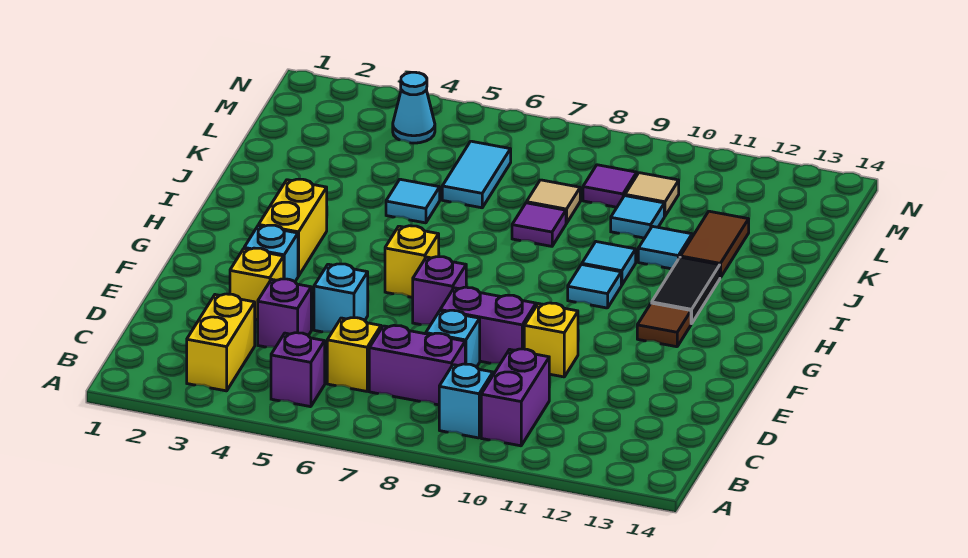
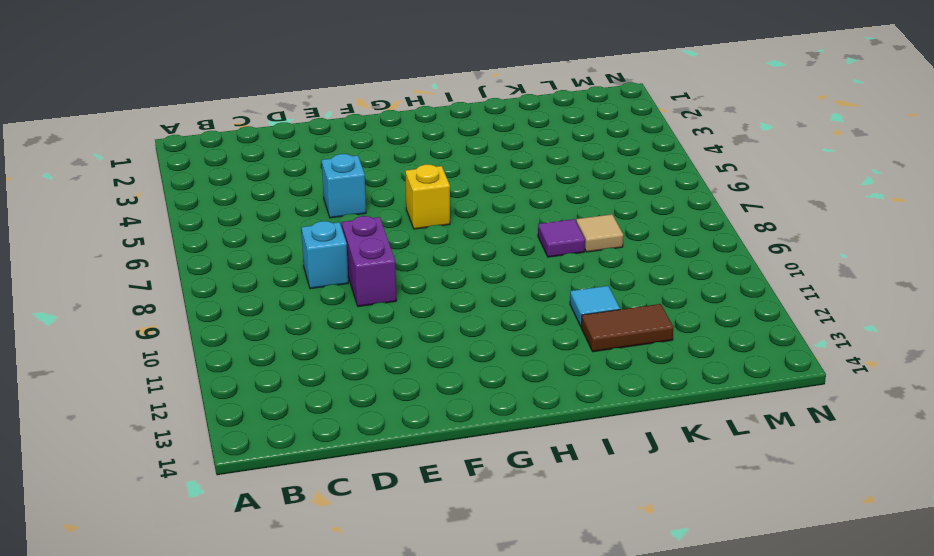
none -> yellow 1x2 brick [187,294,255,391]
none -> purple 1x1 brick [271,333,325,407]
none -> cyan 1x1 brick [439,364,493,438]
none -> purple 1x2 brick [481,349,549,446]

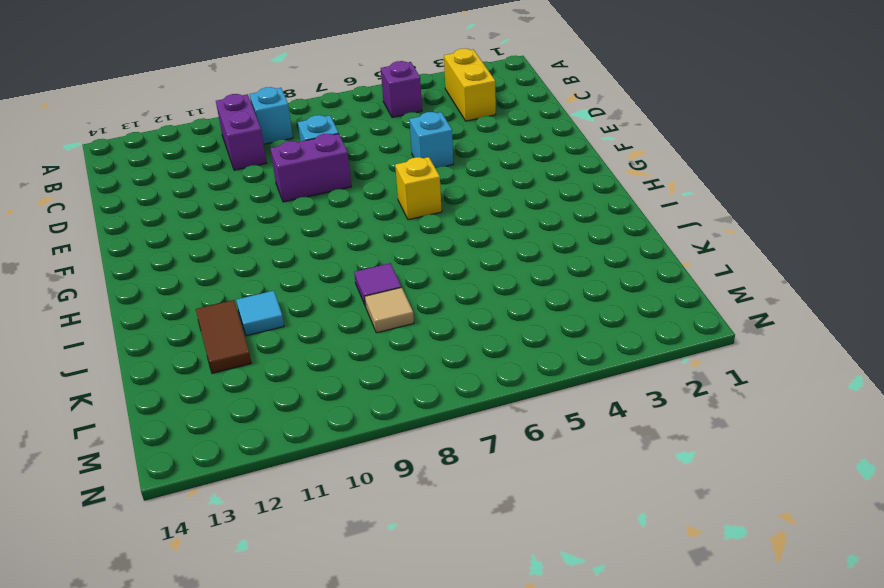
none -> yellow 1x1 brick [327,318,381,391]
none -> purple 1x2 brick [369,325,465,405]
none -> purple 1x1 brick [258,279,311,347]
none -> yellow 1x1 brick [230,248,284,320]

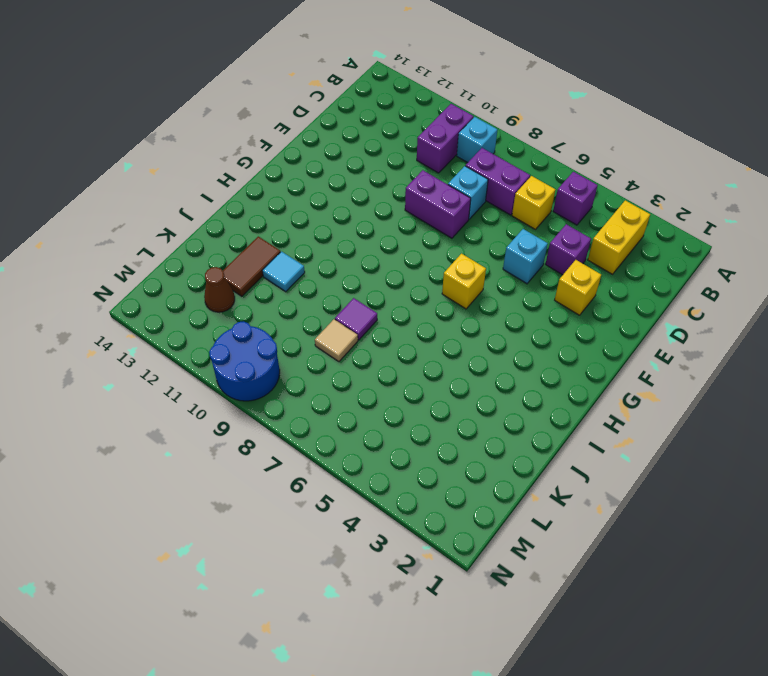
brown 1x1 cone [204,267,235,312] -> none
blue 2x2 round brick [209,321,280,401] -> none
none -> yellow 1x1 brick [524,303,578,377]
none -> cyan 1x1 brick [244,225,298,281]
none -> purple 1x1 brick [413,257,466,325]
none -> yellow 1x2 brick [259,179,327,276]

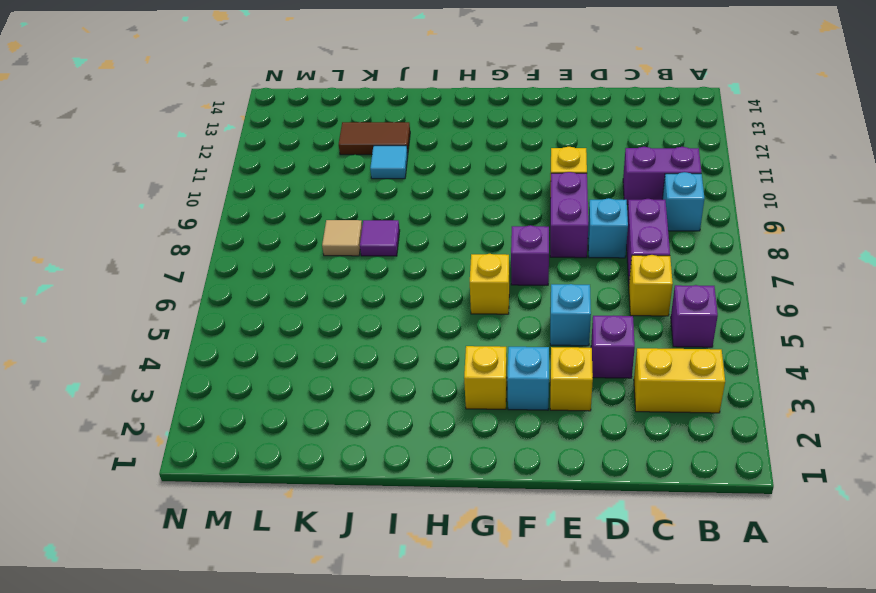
yellow 1x1 brick [464,346,507,409] -> yellow 1x2 brick [259,179,327,276]
none -> brown 1x1 tile [637,303,691,347]
none -> cyan 1x1 tile [568,265,621,308]
none -> black 1x2 tile [652,257,720,324]
none -> cyan 1x1 tile [582,242,636,285]

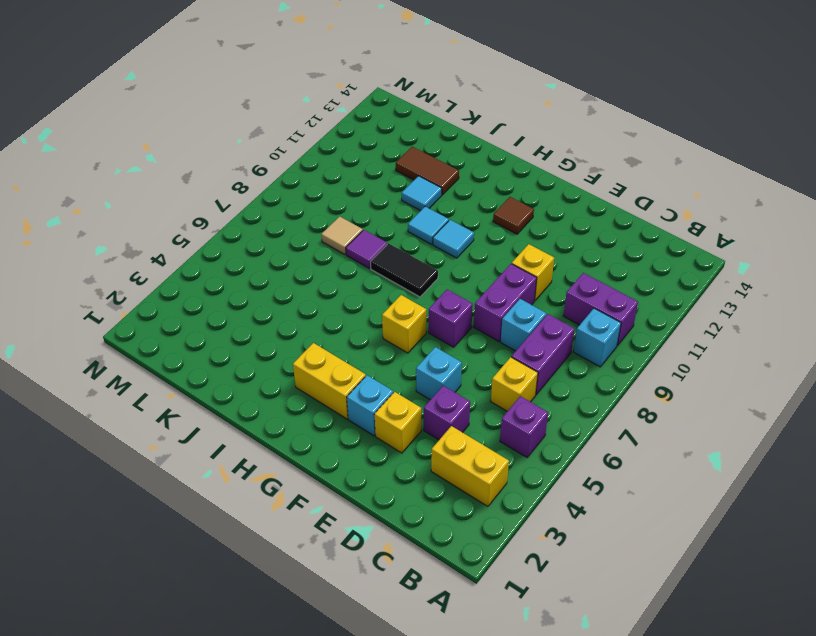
black 1x2 tile [371,243,438,297] -> black 1x2 tile moved to [652,257,720,324]
none -> cyan 1x1 tile [386,179,440,223]
none -> cyan 1x2 tile [442,141,511,208]
none -> cyan 1x1 tile [611,196,664,238]
none -> purple 1x1 tile [583,165,637,207]

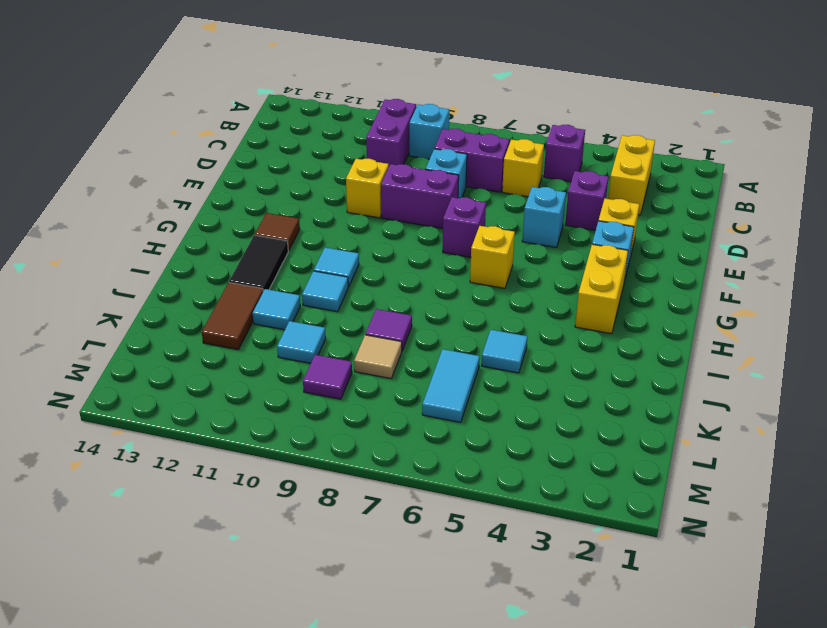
none -> tan 1x1 tile [625,173,679,216]
none -> cyan 1x1 cone [393,72,435,143]

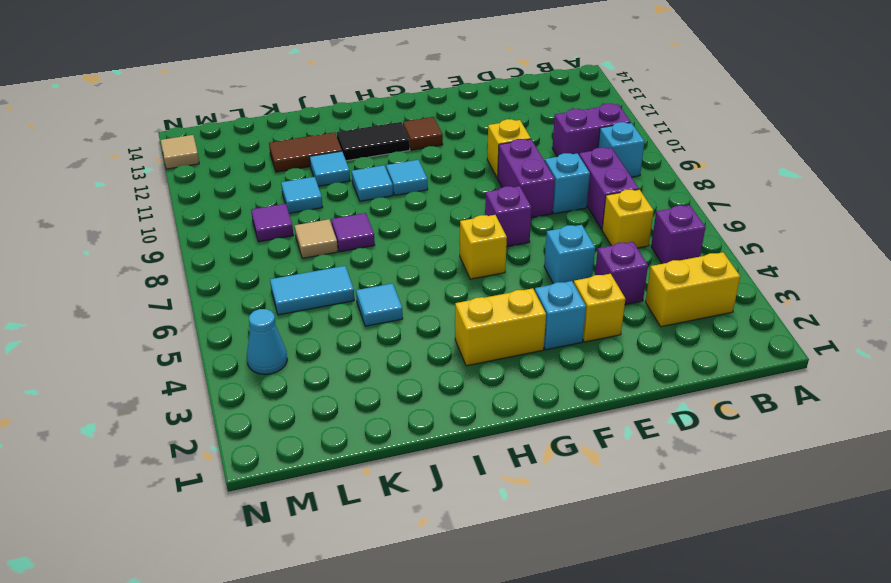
tan 1x1 tile [161,135,199,169] -> tan 1x1 tile moved to [625,173,679,216]

